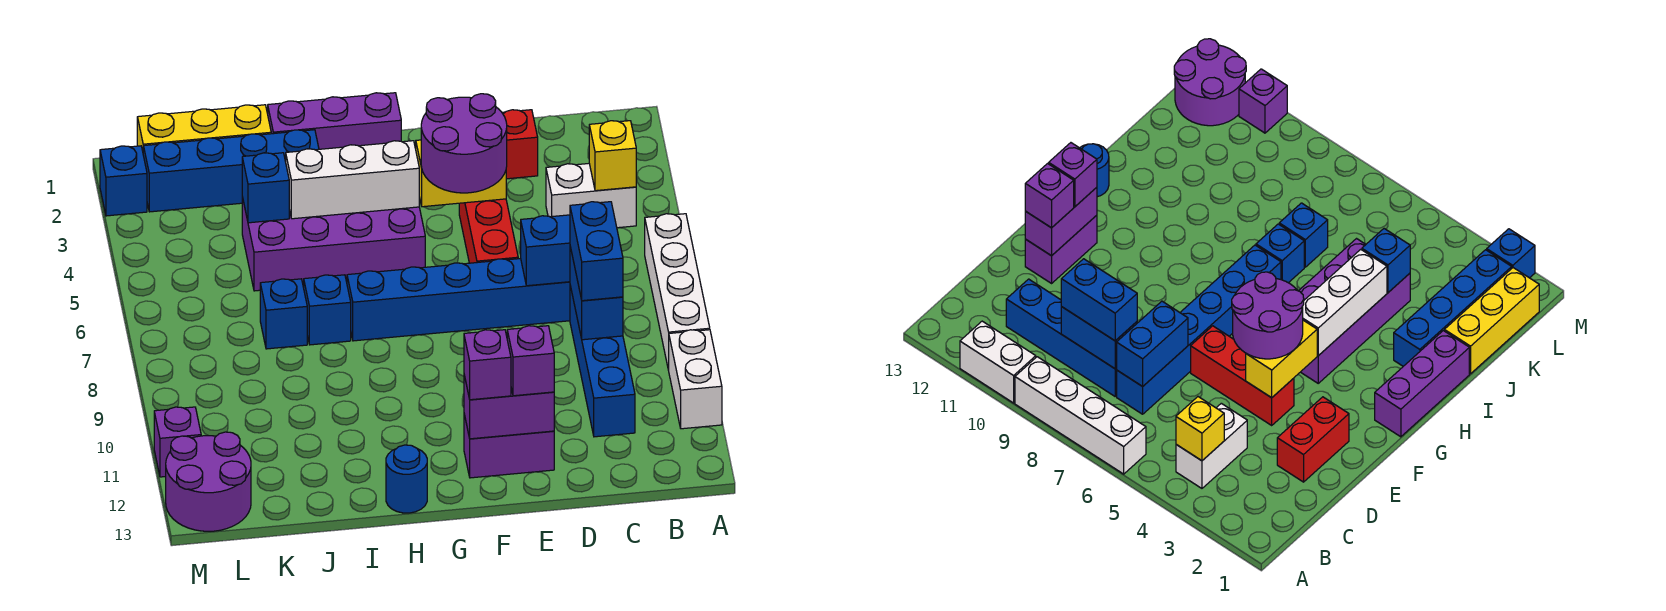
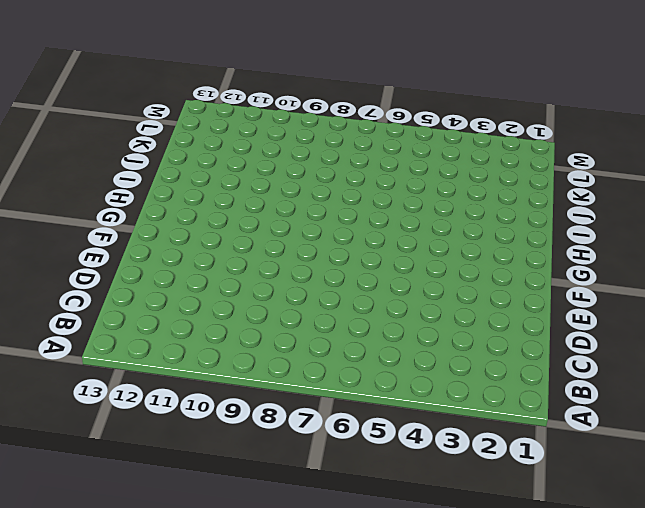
none -> white 1x4 brick [645,214,710,370]
none -> white 1x2 brick [669,330,722,429]
none -> white 1x2 brick [546,164,636,228]

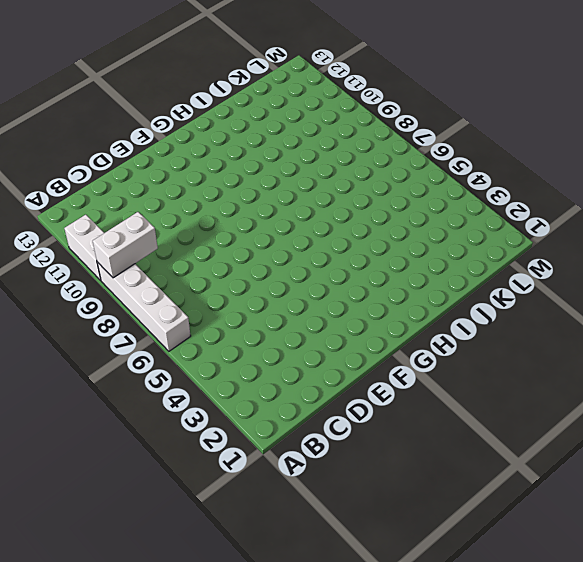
white 1x2 brick [93,212,158,278] -> white 1x2 brick moved to [546,164,636,228]
none -> blue 1x6 brick [347,259,570,341]
none -> blue 1x4 brick [570,286,635,437]
none -> red 1x2 brick [502,110,538,179]

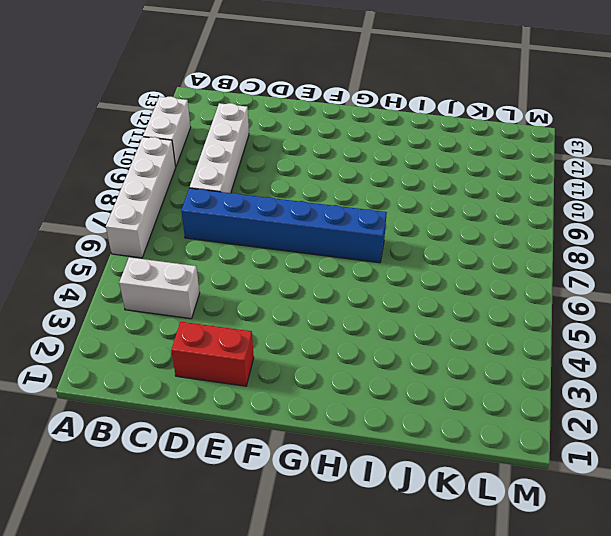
white 1x4 brick [190,103,249,193] -> blue 1x4 brick [570,286,635,437]
none -> red 1x3 brick [459,199,518,263]
none -> purple 1x2 brick [464,414,554,478]
none -> purple 1x3 brick [268,93,401,149]

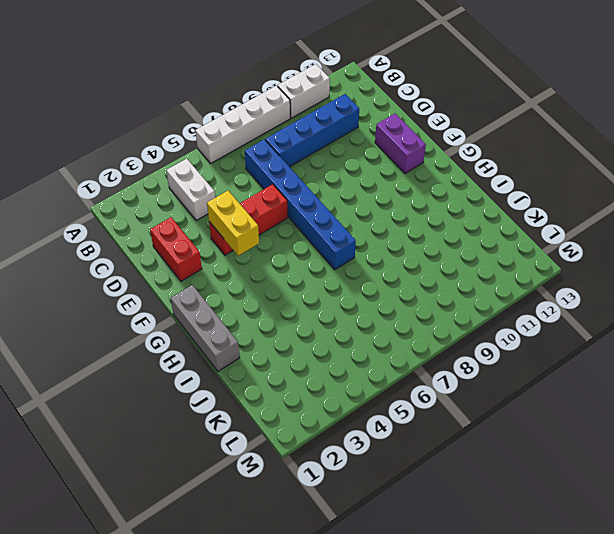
grey 1x3 brick [171,285,240,371] -> purple 1x3 brick [268,93,401,149]
none -> purple 2x4 brick [242,197,425,291]
none -> blue 1x1 round brick [386,445,427,513]
none -> blue 1x4 brick [143,130,319,212]

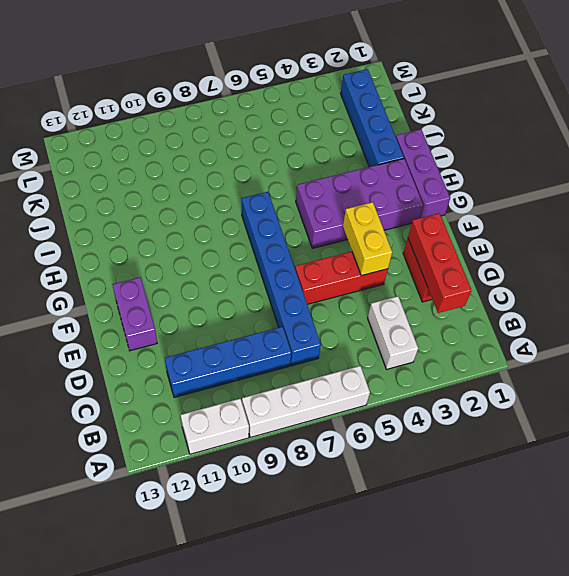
red 1x3 brick [408,213,471,313] -> none
purple 2x4 brick [296,159,423,248] -> purple 2x4 brick turned to [242,197,425,291]
none -> blue 1x1 round brick [386,445,427,513]
none -> blue 1x1 brick [303,275,351,345]
none -> yellow 1x3 brick [137,105,271,151]

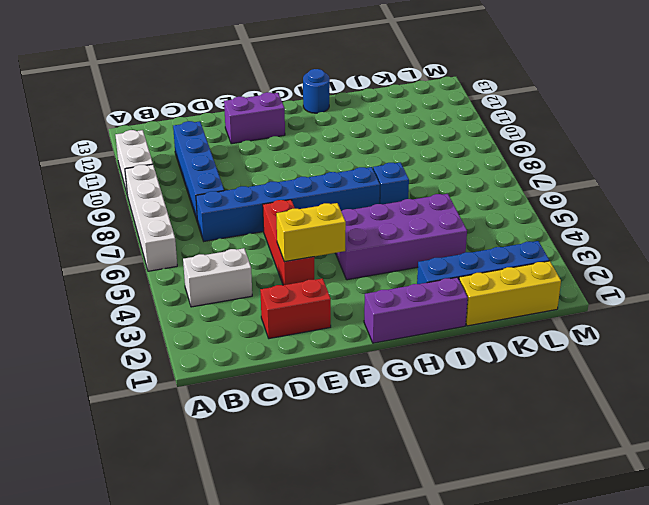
none -> blue 1x1 brick [260,279,307,349]
none -> purple 2x2 round brick [166,432,251,531]
none -> blue 1x1 brick [100,146,147,216]

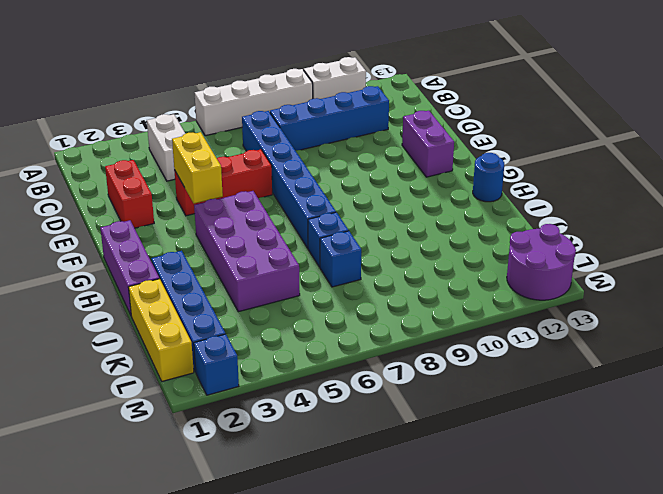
none -> purple 1x1 brick [154,407,201,477]
none -> yellow 1x1 brick [589,121,636,191]
none -> blue 1x2 brick [521,215,570,286]

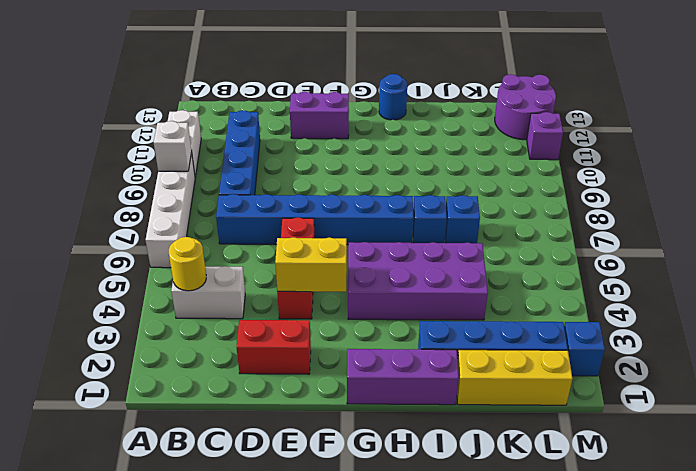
white 1x1 brick [154,121,192,171] -> none
yellow 1x1 round brick [169,237,206,291] -> yellow 1x1 brick [589,121,636,191]
none -> blue 1x2 brick [521,215,570,286]
none -> blue 1x2 brick [570,247,623,340]
none -> purple 1x2 brick [464,375,554,439]

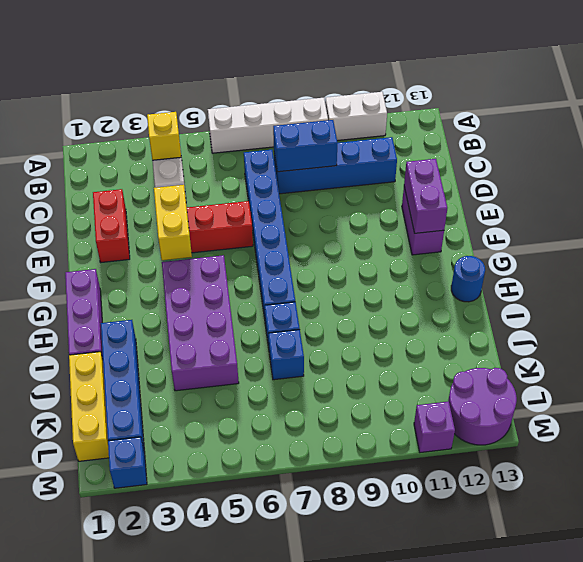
none -> blue 1x2 brick [521,215,570,286]
none -> white 1x3 brick [286,141,419,219]
none -> blue 1x1 brick [242,153,289,223]

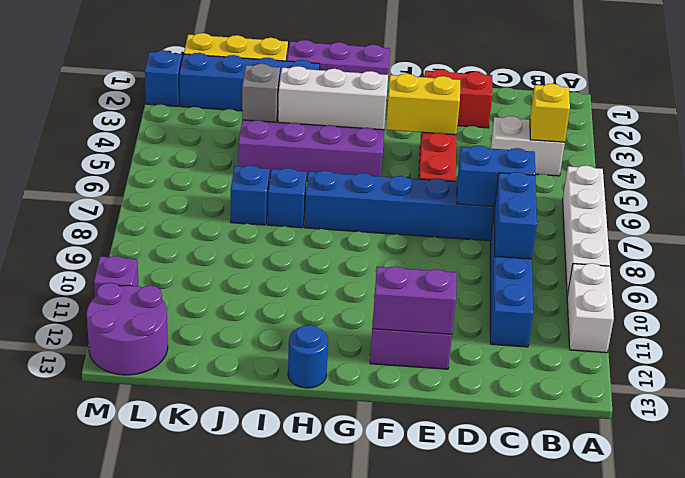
grey 1x1 brick [242,64,280,122] -> blue 1x1 brick [242,153,289,223]
none -> blue 1x2 brick [570,202,623,301]
none -> purple 2x2 round brick [421,94,507,193]
none -> purple 1x1 brick [507,326,554,396]

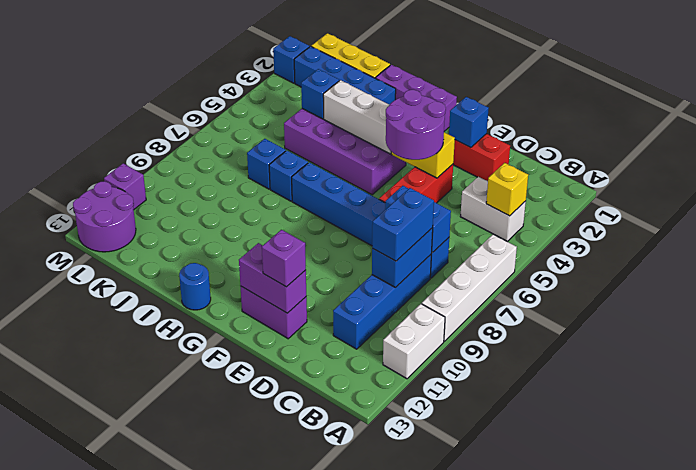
blue 1x1 brick [449,97,489,148] -> none
none -> purple 1x1 brick [464,330,511,400]

